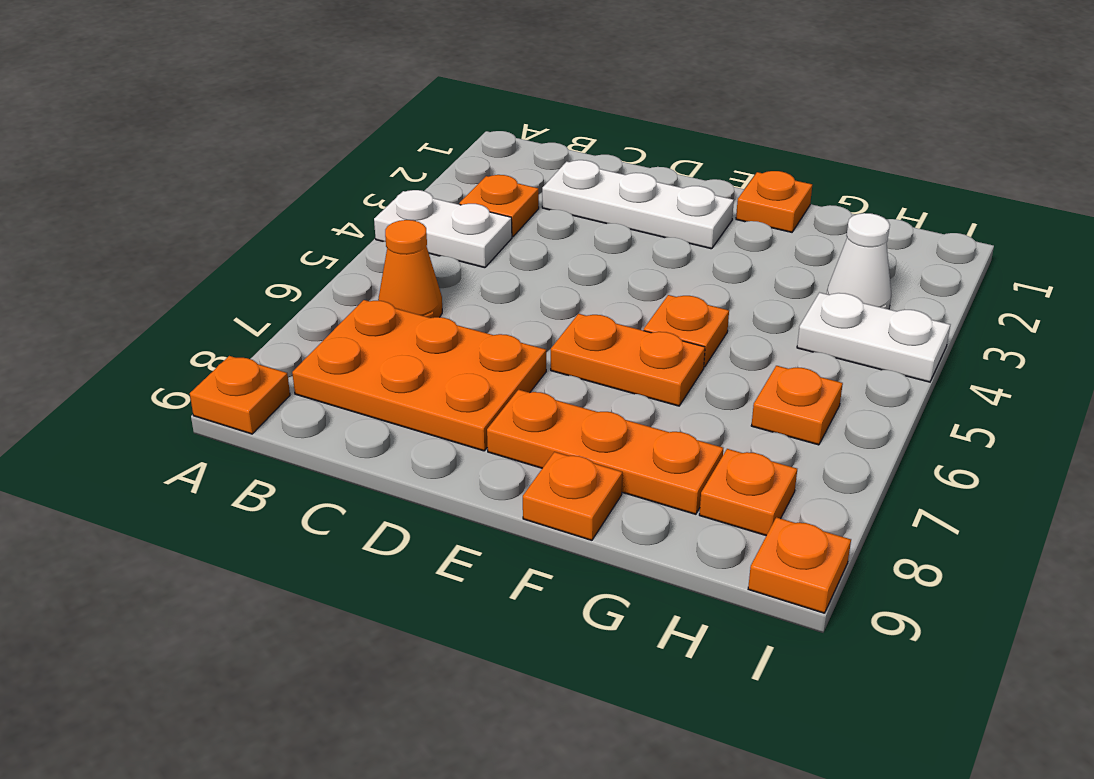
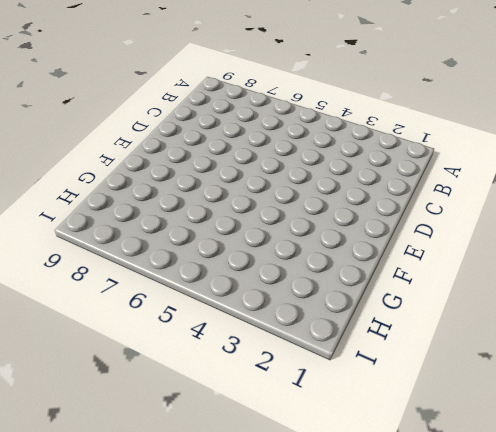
none -> white 1x2 plate [374,190,512,268]
none -> orange 1x1 plate [190,356,290,434]
none -> orange 1x1 plate [459,175,539,237]

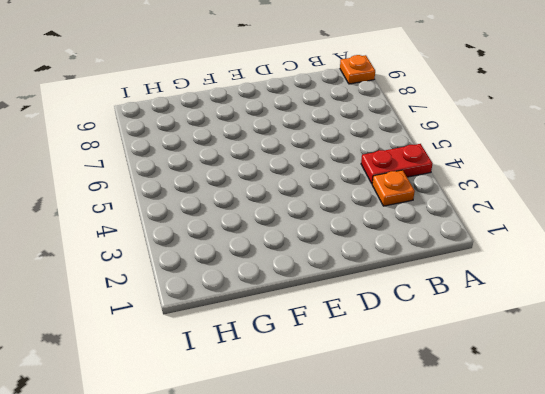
red 1x2 plate [361,144,433,183] -> white 1x2 plate [374,190,512,268]
none -> orange 1x1 cone [378,220,442,318]
none -> orange 2x3 plate [292,300,546,451]
none -> white 1x3 plate [542,160,734,249]

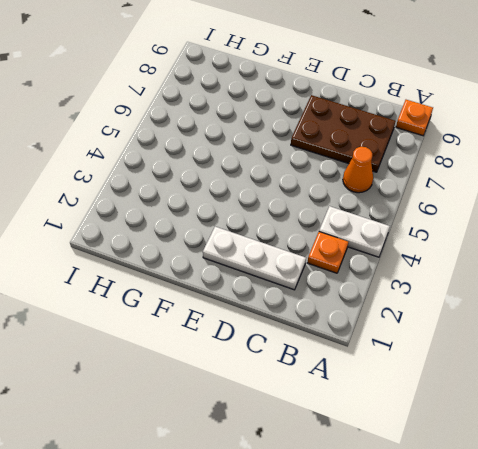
brown 2x3 plate [291,95,396,172] -> orange 2x3 plate [292,300,546,451]
none -> orange 1x2 plate [551,314,705,406]
none -> orange 1x3 plate [487,390,723,514]
none -> orange 1x1 plate [736,171,812,232]

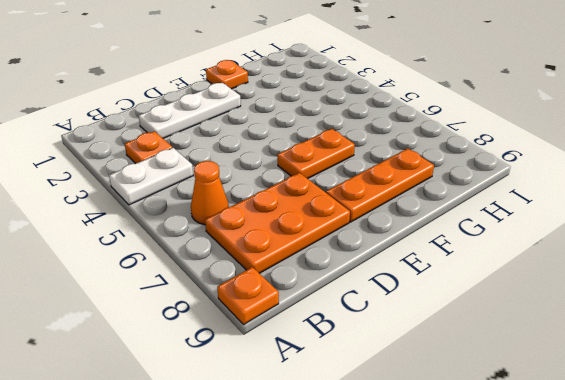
none -> orange 1x1 plate [644,295,729,367]
none -> orange 1x1 plate [523,452,622,540]
none -> white 1x1 cone [827,213,891,309]

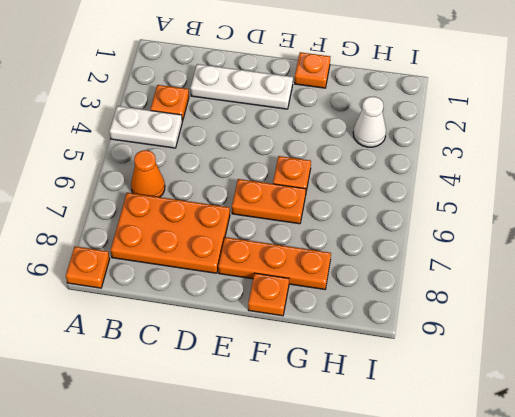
none -> white 1x2 plate [797,293,950,382]
none -> orange 1x1 plate [751,366,843,445]
none -> orange 1x1 plate [699,449,797,536]

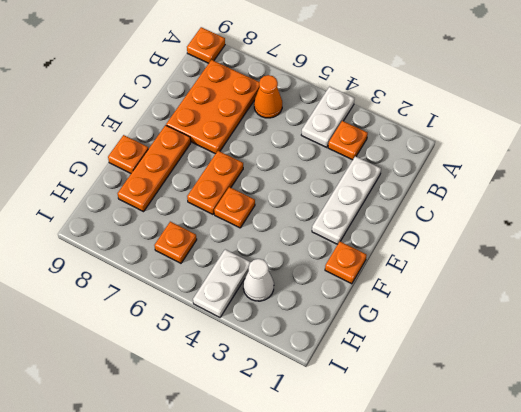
none -> orange 1x1 plate [699,449,797,536]
none -> orange 1x1 plate [748,517,851,613]

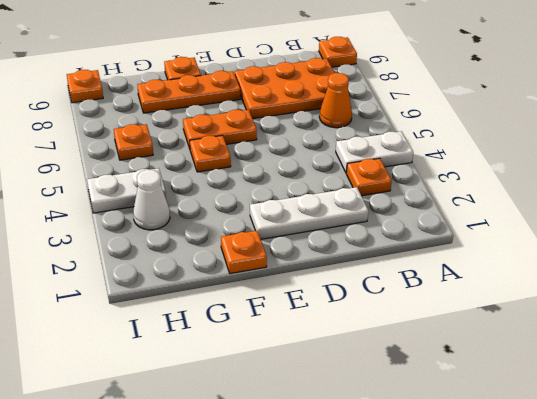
none -> orange 1x1 plate [699,449,797,536]

